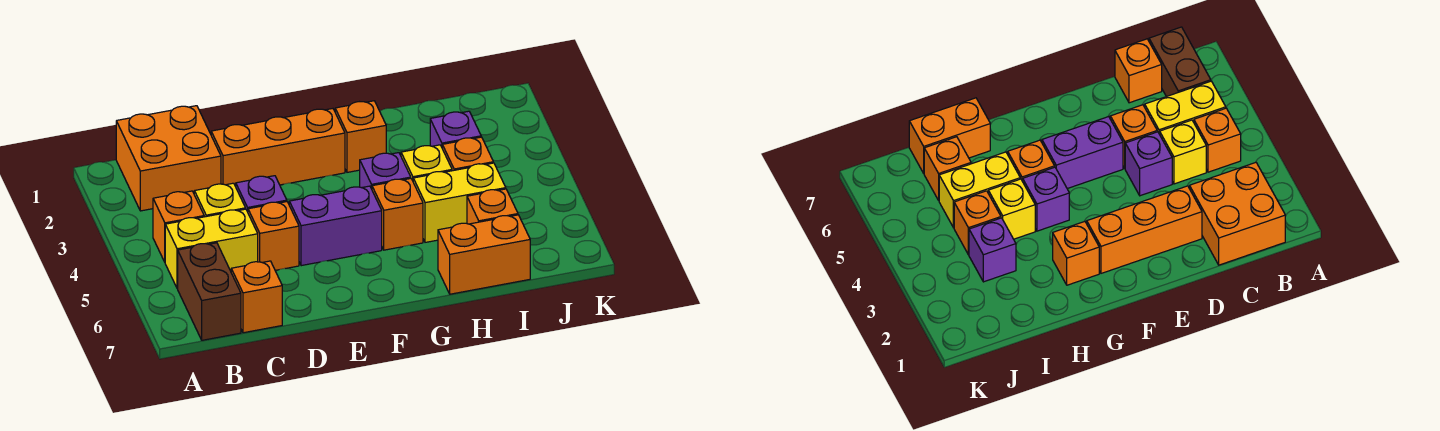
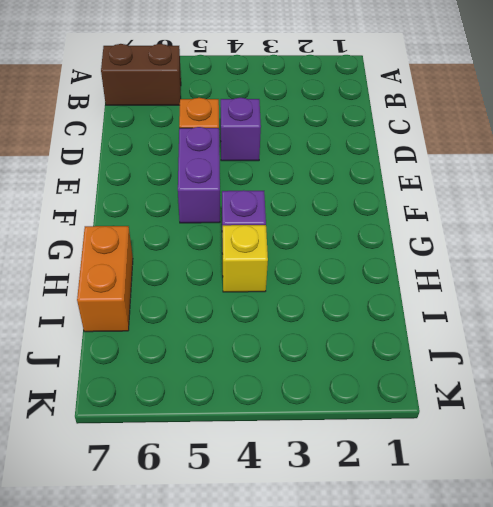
none -> orange 2x2 brick [116,106,221,211]
none -> orange 1x1 brick [153,191,204,262]
none -> yellow 1x2 brick [165,209,258,289]

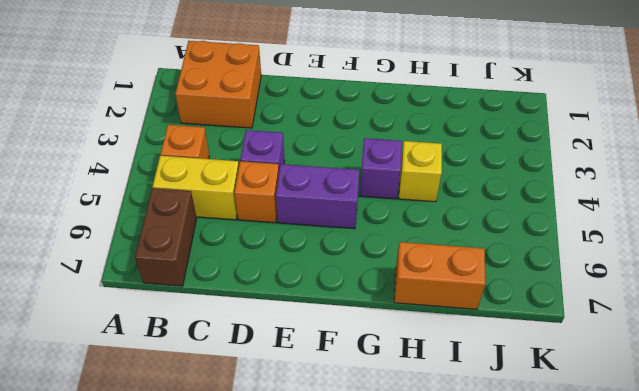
none -> yellow 1x1 brick [194,183,245,217]
none -> orange 1x1 brick [231,261,282,333]
none -> orange 1x3 brick [211,109,345,186]

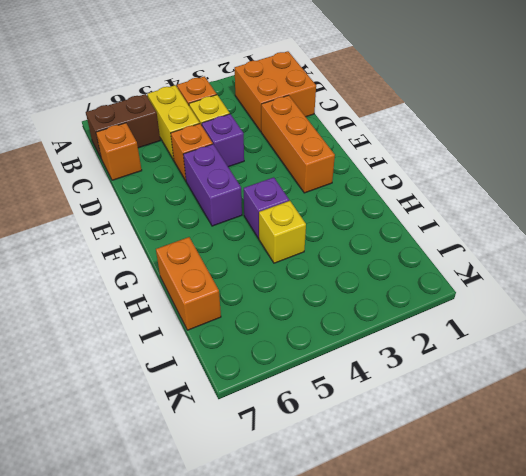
none -> orange 1x1 brick [335,101,386,172]
none -> orange 1x1 brick [372,179,423,250]
none -> yellow 1x2 brick [413,163,506,242]

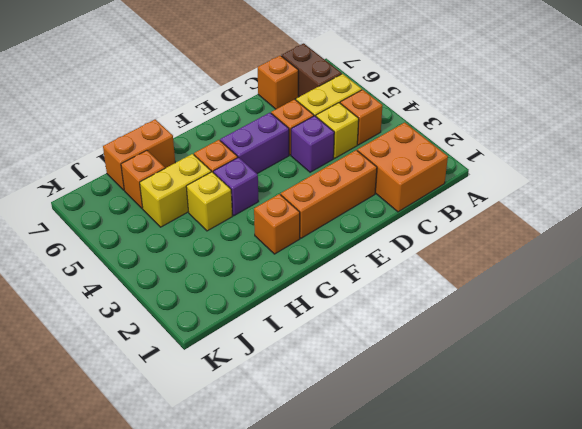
none -> purple 1x1 brick [430,111,481,147]
none -> orange 1x1 brick [442,137,493,171]

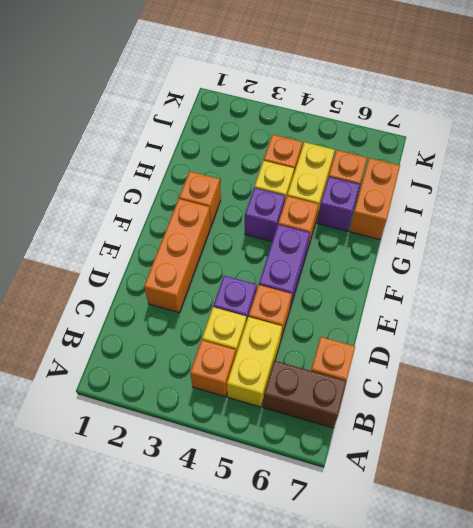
purple 1x1 brick [317,177,360,231] -> purple 1x1 brick moved to [430,111,481,147]
none -> orange 2x2 brick [116,106,221,211]

